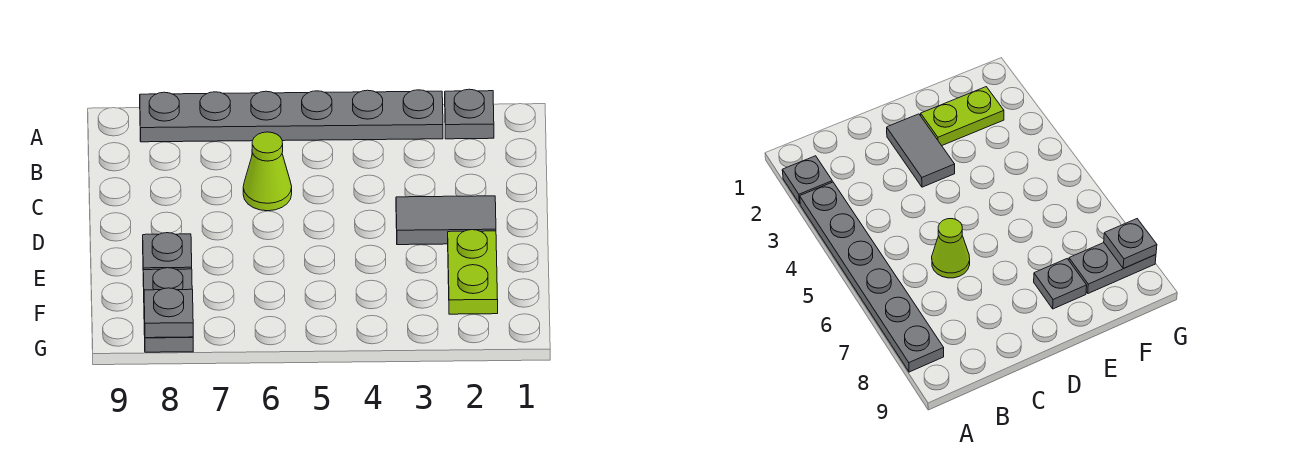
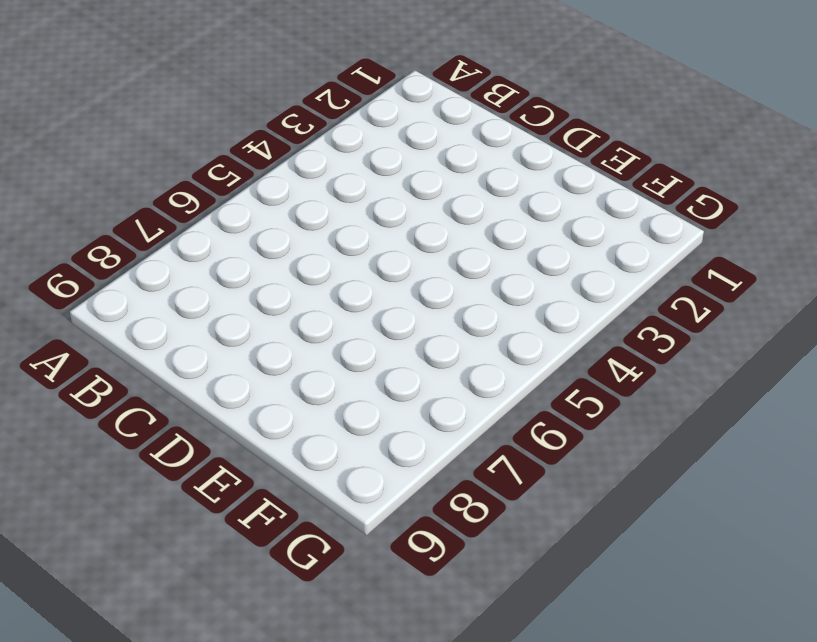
none -> grey 1x1 plate [445,89,494,139]
none -> grey 1x6 plate [140,90,443,142]

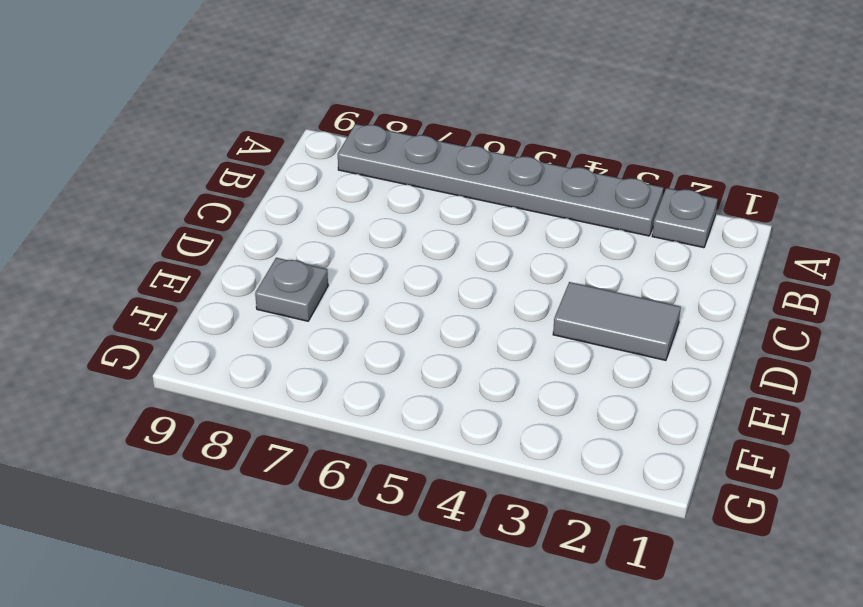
none -> lime 1x1 cone [243,132,292,211]
none -> lime 1x2 plate [448,230,498,314]

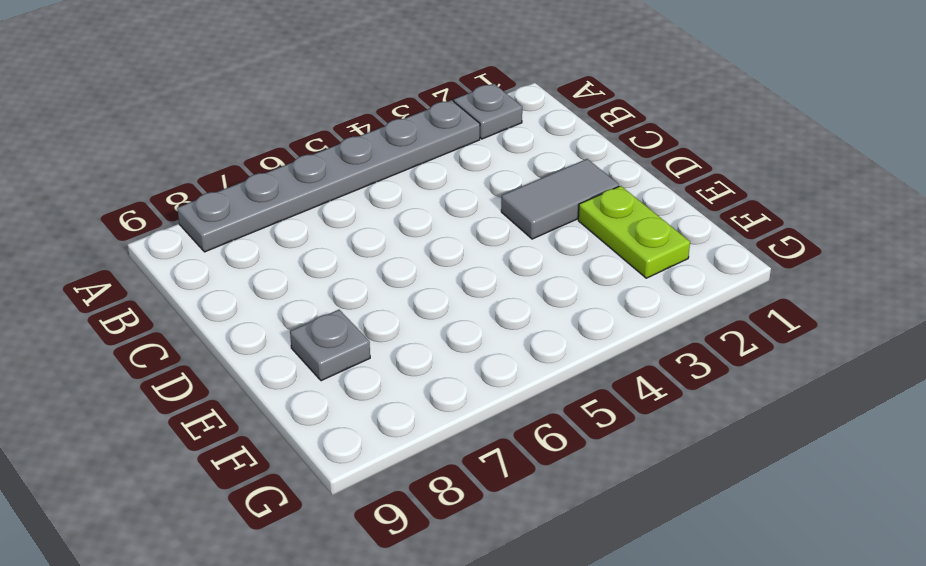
none -> lime 1x1 cone [243,132,292,211]
none -> grey 1x2 plate [143,268,193,352]

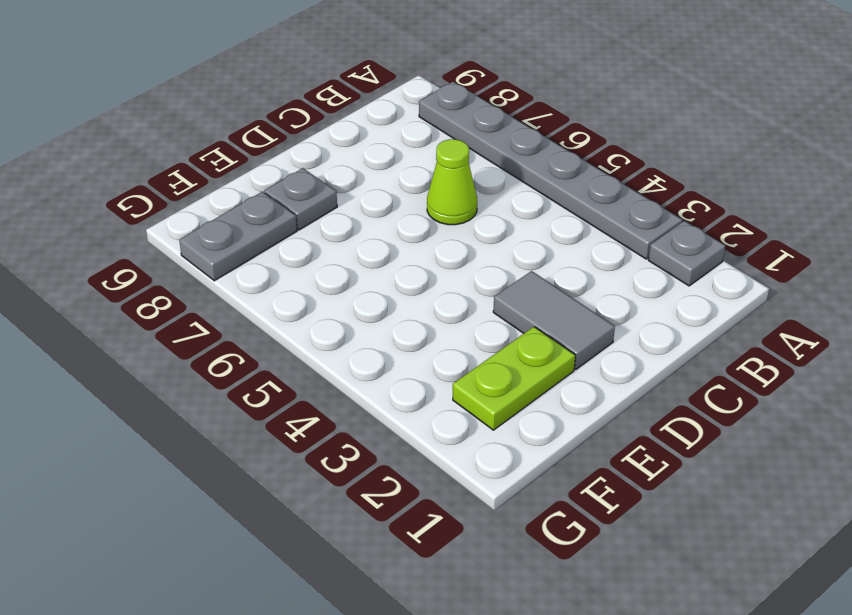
none -> grey 1x1 plate [144,288,193,338]

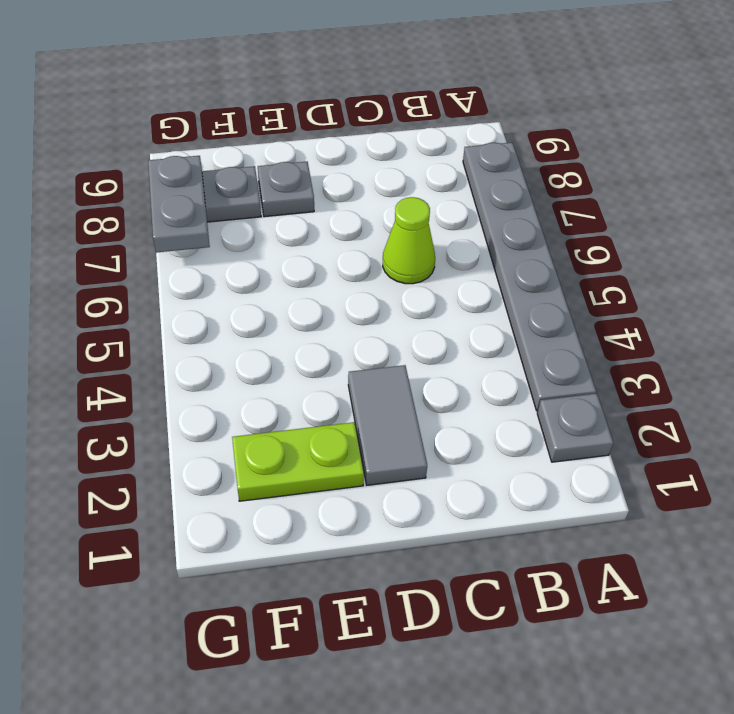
grey 1x2 plate [148,156,210,253] -> grey 1x1 plate [144,288,193,338]

